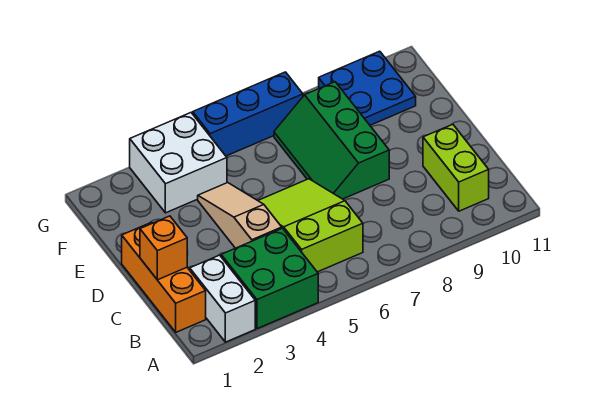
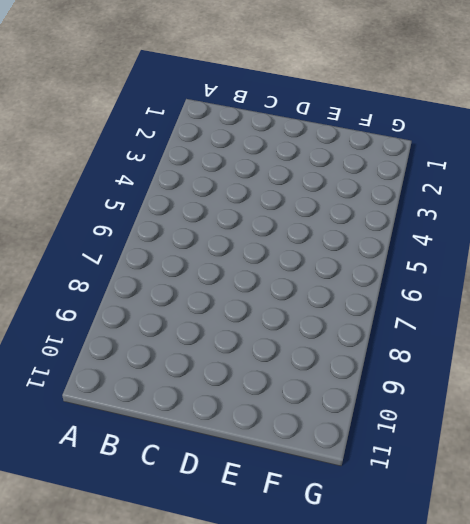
none -> white 1x2 brick [190,255,255,342]
none -> green 2x2 brick [221,228,318,329]

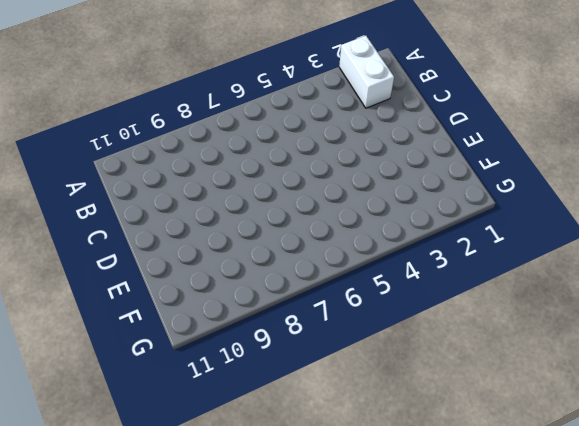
none -> green 2x2 brick [221,228,318,329]
none -> orange 1x3 brick [122,222,206,332]

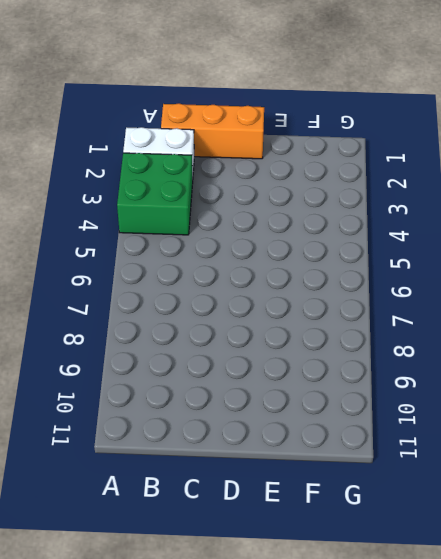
none -> lime 2x3 slope [258,179,363,272]
none -> lime 1x2 brick [423,124,489,211]

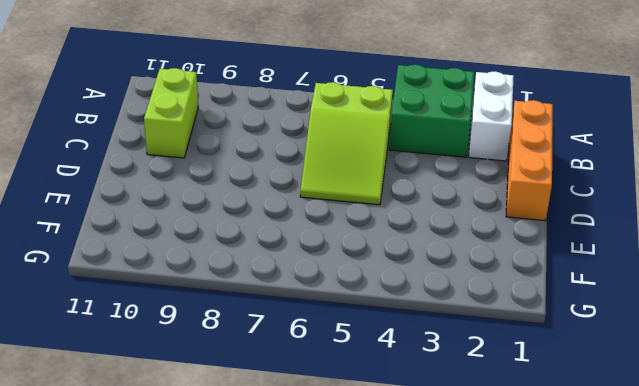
none -> tan 1x3 slope [198,183,282,248]
none -> green 2x3 slope [274,82,389,199]

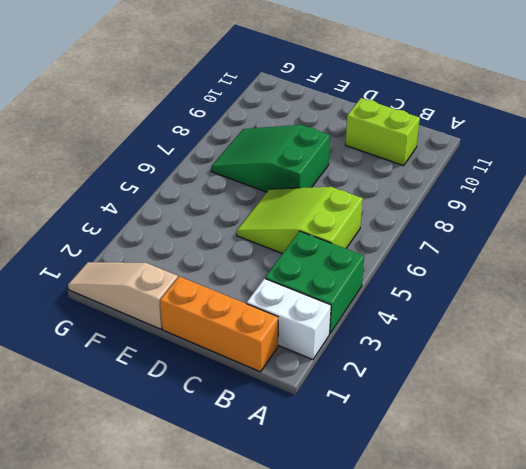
green 2x3 slope [211,125,330,192] -> green 2x3 slope turned to [274,82,389,199]
tan 1x3 slope [68,262,178,329] -> tan 1x3 slope moved to [198,183,282,248]
none -> white 2x2 brick [130,113,227,213]
none -> blue 2x2 plate [319,51,416,125]

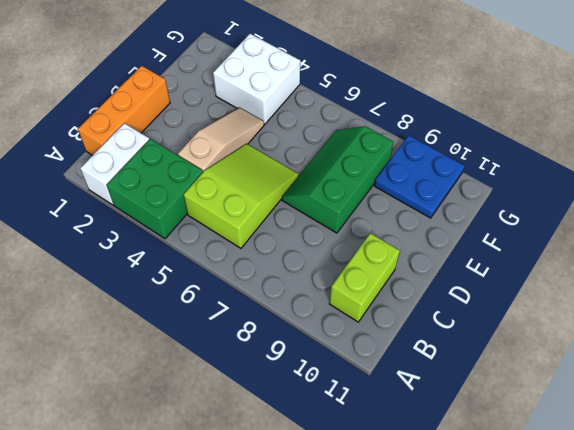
none -> blue 1x3 brick [193,72,303,156]
none -> orange 1x1 brick [140,216,187,280]

